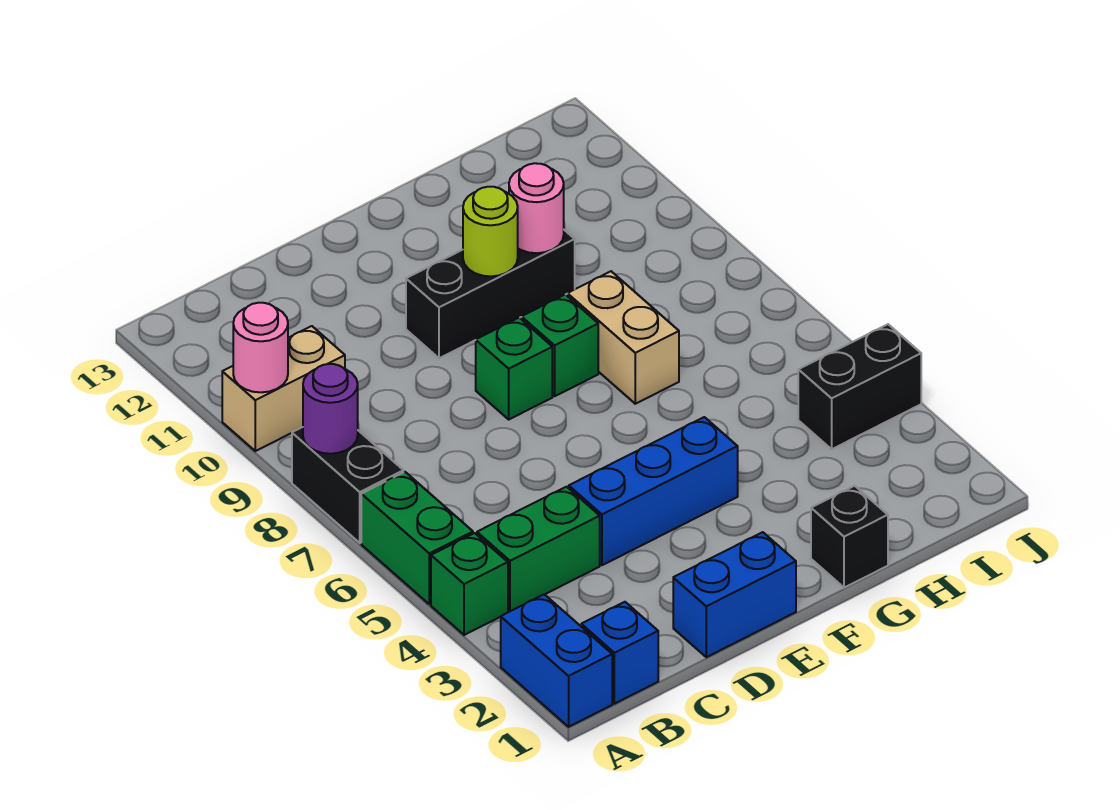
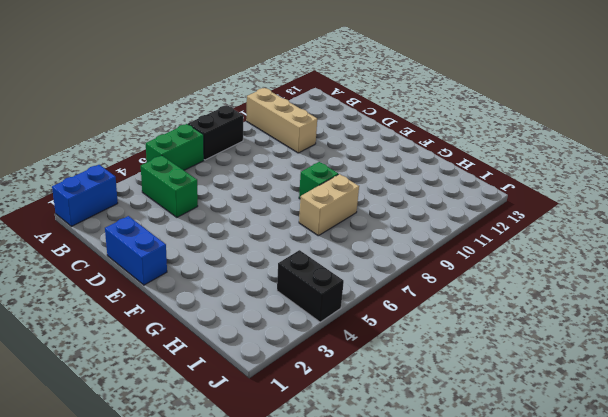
tan 1x3 brick [246,88,317,153] -> tan 1x2 brick [222,326,345,451]
none -> green 1x1 brick [431,533,508,635]
none -> blue 1x1 brick [581,602,658,704]
none -> blue 1x3 brick [569,417,738,565]

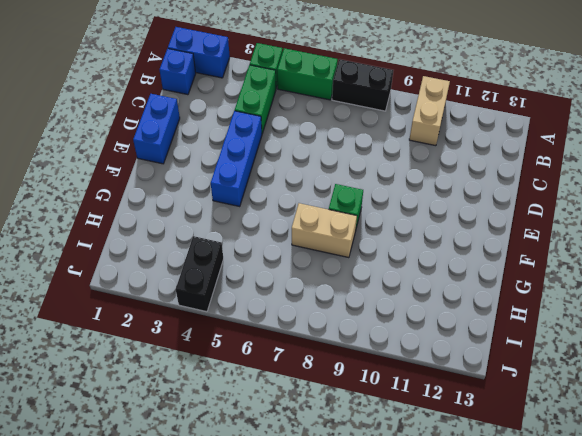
none -> green 1x1 brick [476,318,552,419]
none -> black 1x3 brick [406,230,575,358]
none -> black 1x1 brick [811,486,888,588]

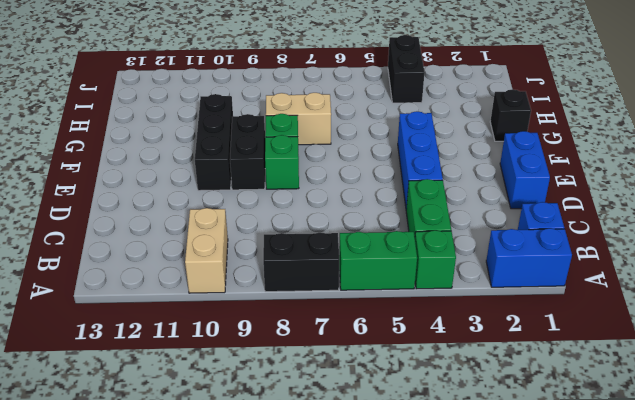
black 1x2 brick [230,114,265,190] -> none
none -> purple 1x1 round brick [303,364,358,454]
none -> pink 1x1 round brick [233,303,288,392]
none -> lime 1x1 round brick [463,187,518,276]

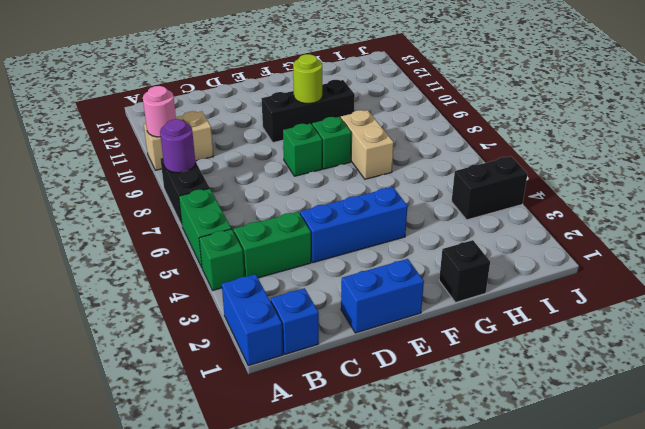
none -> pink 1x1 round brick [509,163,564,253]

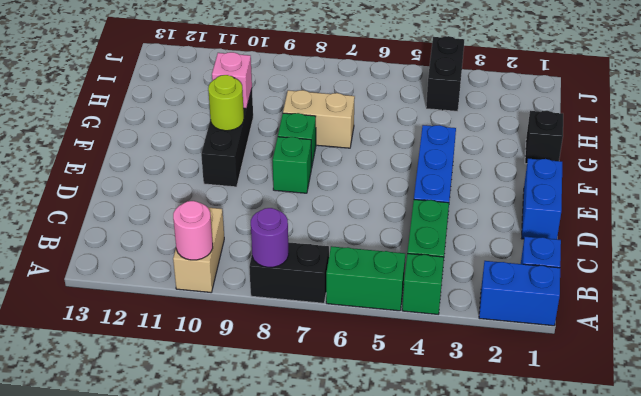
pink 1x1 brick [212,52,252,109] -> pink 1x1 round brick [509,163,564,253]

